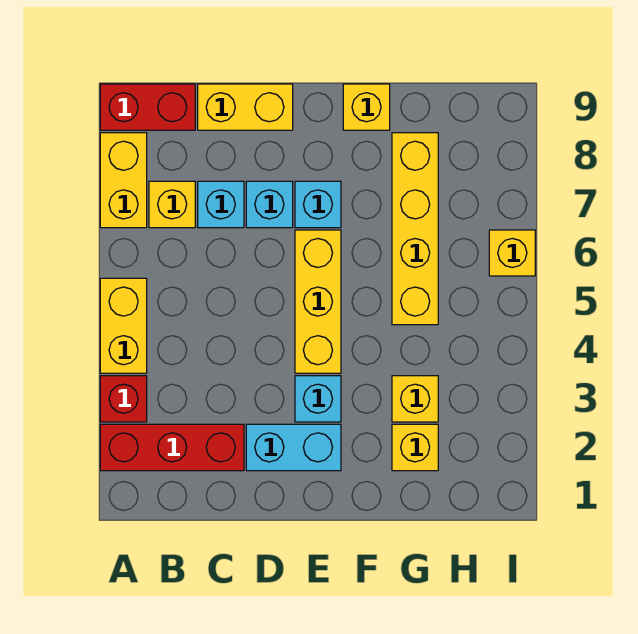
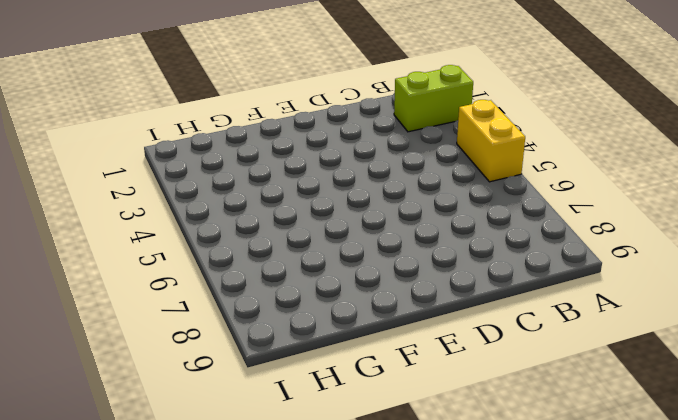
lime 1x2 brick [394,65,473,132] -> red 1x3 brick [100,424,244,471]
none -> red 1x1 brick [100,376,147,422]
none -> yellow 1x2 brick [100,133,147,228]
none -> red 1x2 brick [100,84,195,130]

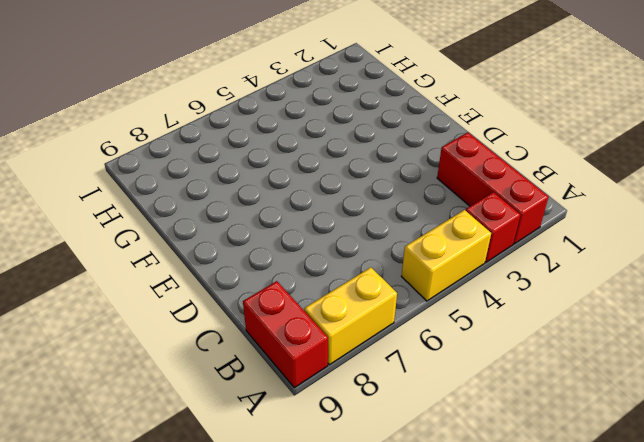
none -> yellow 1x1 brick [149,181,195,228]
none -> cyan 1x1 brick [198,181,244,228]
none -> yellow 1x2 brick [198,84,293,130]

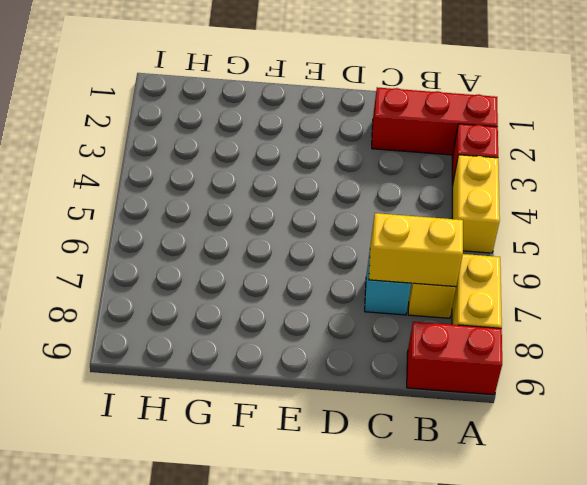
yellow 1x2 brick [369,213,463,287] -> yellow 1x2 brick moved to [198,84,293,130]
none -> cyan 1x2 brick [246,424,341,471]
none -> cyan 1x1 brick [246,181,293,228]
none -> cyan 1x1 brick [295,376,341,422]

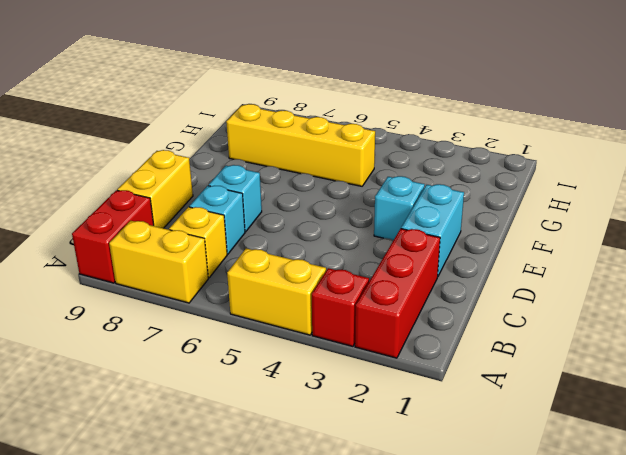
none -> yellow 1x3 brick [295,230,341,373]
none -> cyan 1x1 brick [295,181,341,228]
none -> yellow 1x1 brick [343,84,390,130]

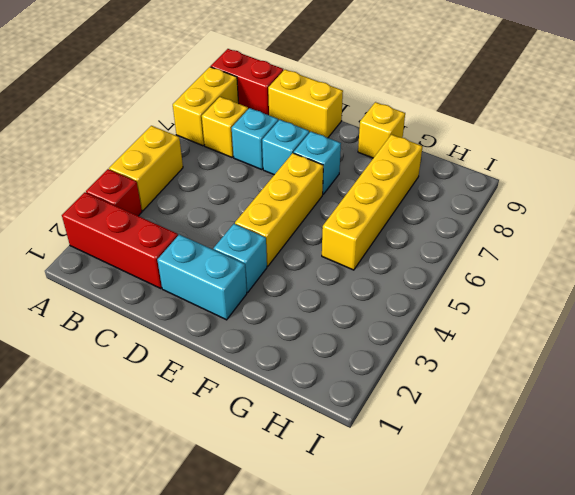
none -> yellow 1x1 brick [392,424,438,471]
none -> yellow 1x1 brick [392,376,438,422]
none -> yellow 1x1 brick [489,230,535,276]

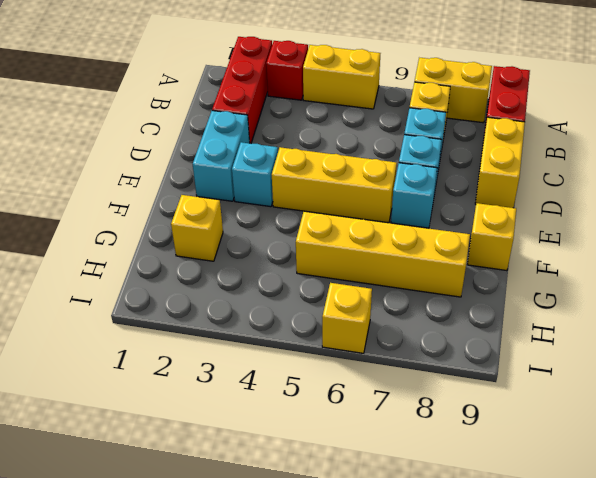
none -> yellow 1x1 brick [392,376,438,422]

